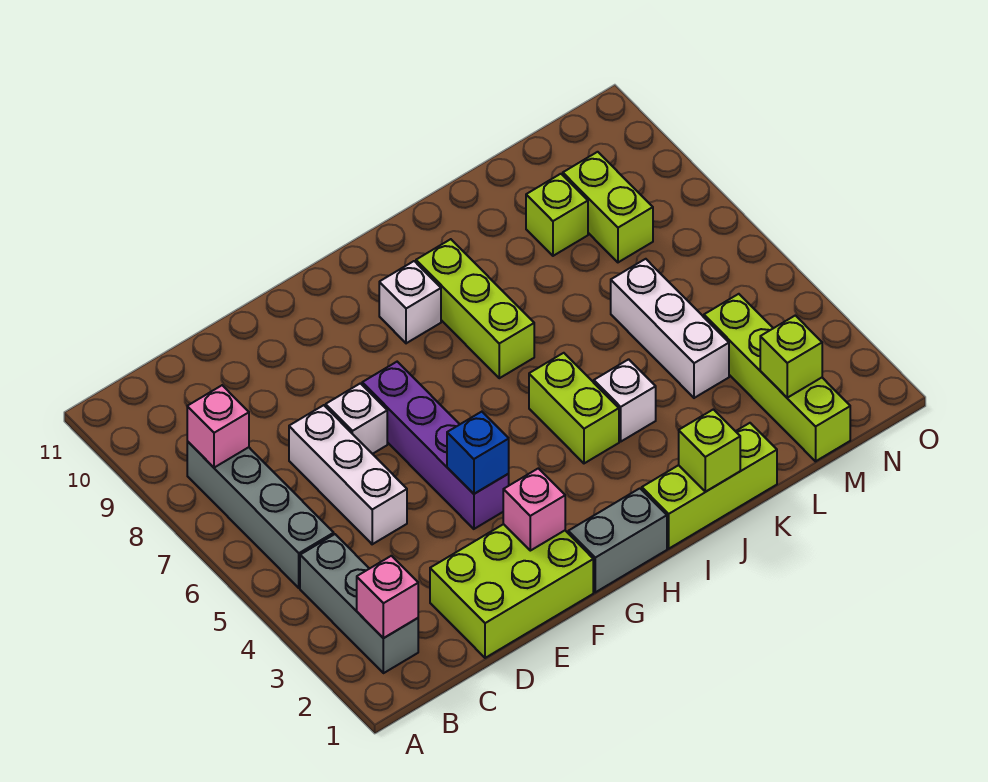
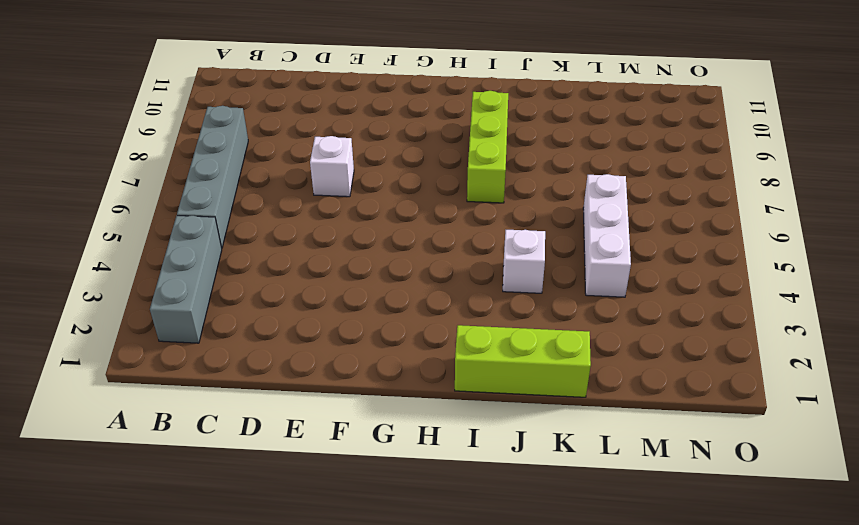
none -> lime 2x3 brick [430,524,593,658]
none -> white 1x3 brick [289,405,407,544]
none -> purple 1x4 brick [362,362,509,529]

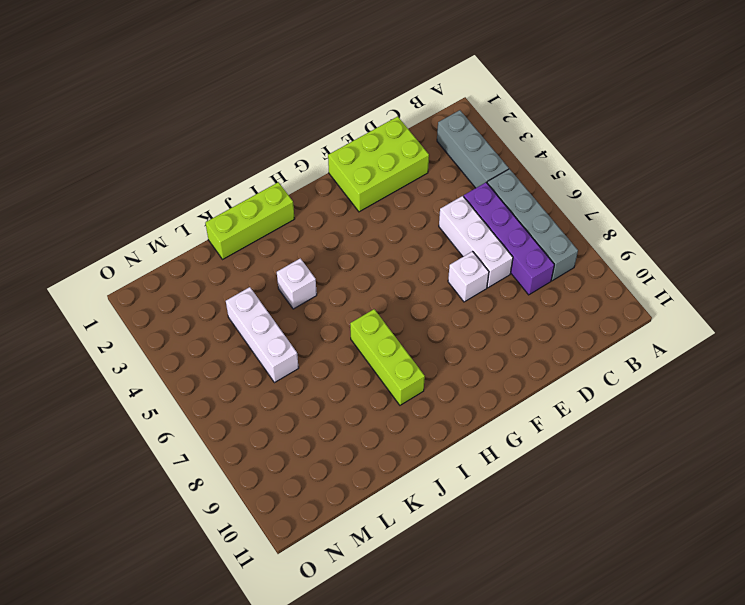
purple 1x4 brick [464,183,554,295] -> purple 1x4 brick moved to [362,362,509,529]
none -> grey 1x2 brick [568,488,667,592]
none -> white 1x1 brick [379,261,441,343]
none -> lime 1x2 brick [529,353,619,463]

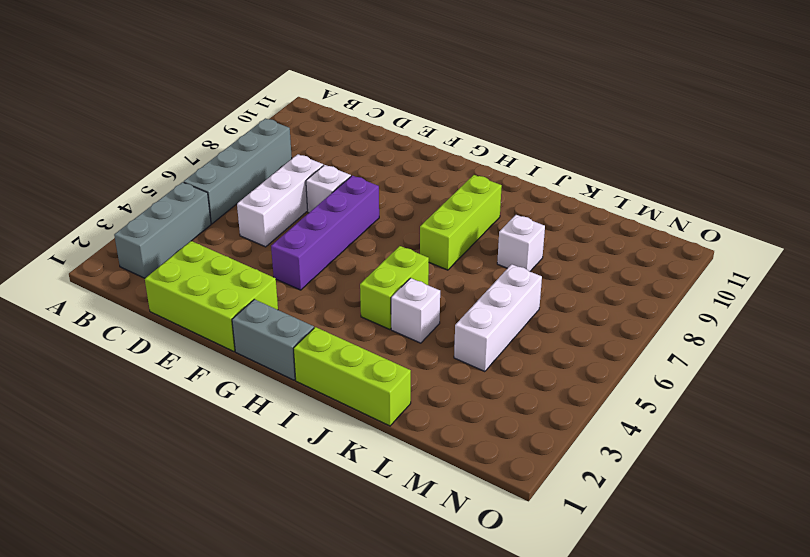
white 1x1 brick [497,215,545,271] -> white 1x1 brick moved to [379,261,441,343]
none -> lime 1x1 brick [526,174,588,256]
none -> lime 1x4 brick [704,294,850,461]
none -> lime 1x2 brick [563,152,653,262]

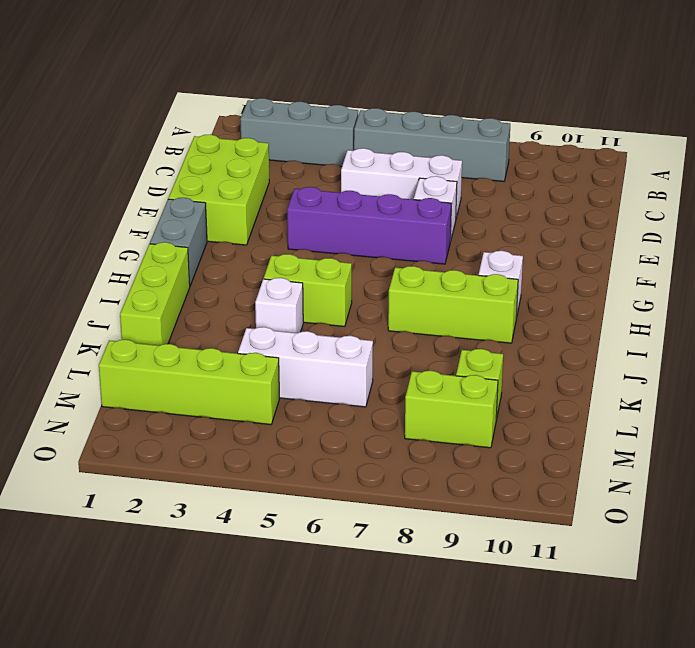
none -> pink 1x1 brick [357,556,418,638]
none -> pink 1x1 brick [187,385,249,468]
none -> pink 1x1 brick [503,468,565,551]

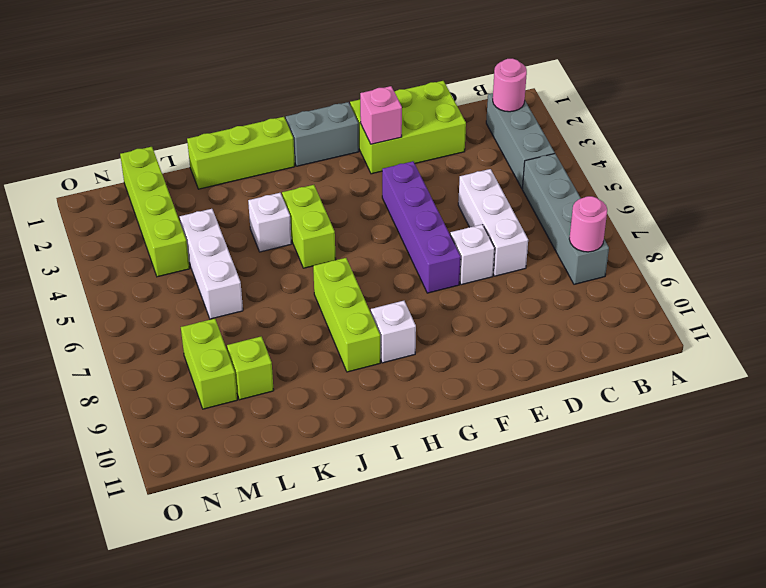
pink 1x1 round brick [493,58,527,112] -> pink 1x1 brick [357,556,418,638]
pink 1x1 round brick [569,196,607,252] -> pink 1x1 brick [187,385,249,468]
none -> blue 1x1 brick [447,412,509,494]
none -> lime 1x1 brick [679,409,740,492]
none -> lime 1x1 brick [760,315,822,398]

